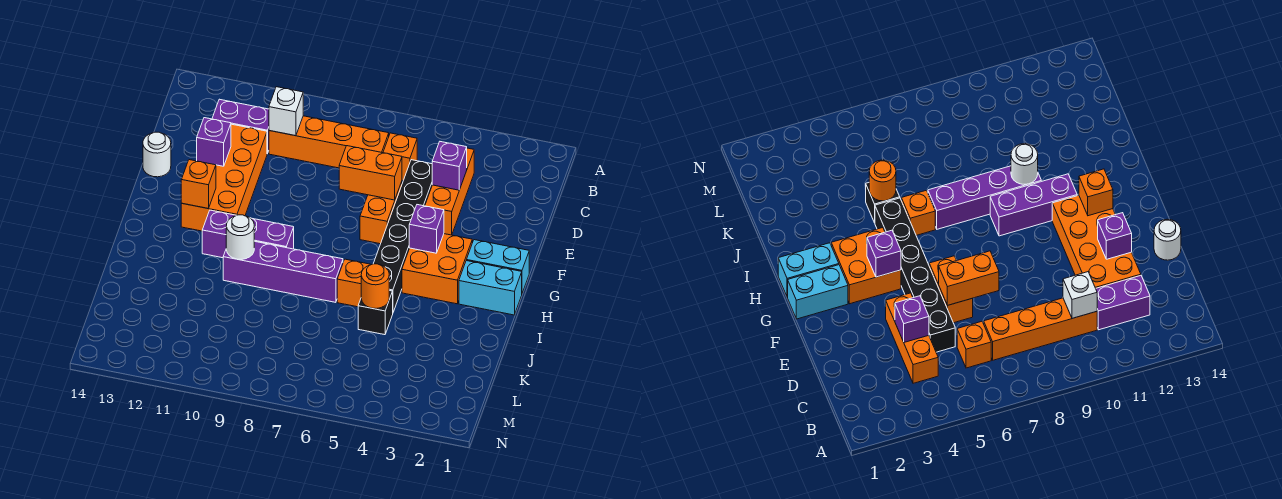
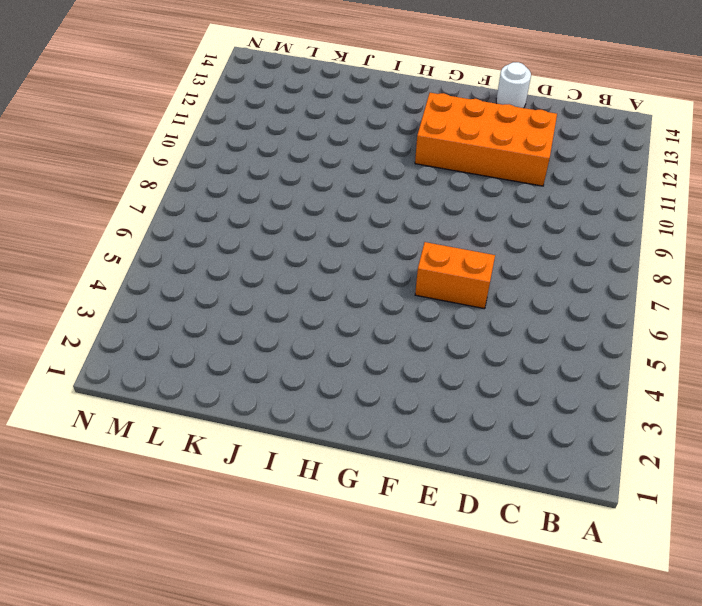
none -> orange 1x3 brick [425,148,474,235]
none -> orange 1x1 brick [383,133,417,181]
none -> orange 1x4 brick [269,116,389,168]

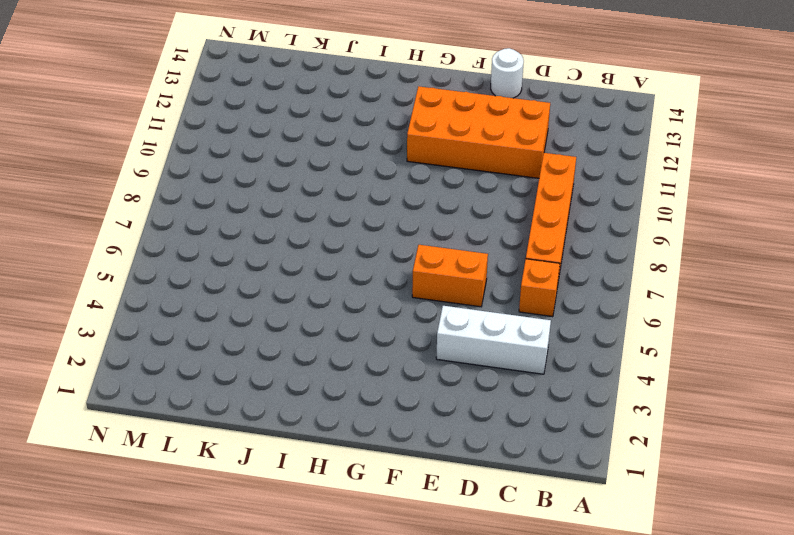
white 1x3 brick [436,306,551,374] -> orange 1x3 brick [425,148,474,235]
none -> purple 1x2 brick [212,99,269,154]
none -> black 1x6 brick [373,160,432,312]
none -> cyan 1x2 brick [466,240,529,293]

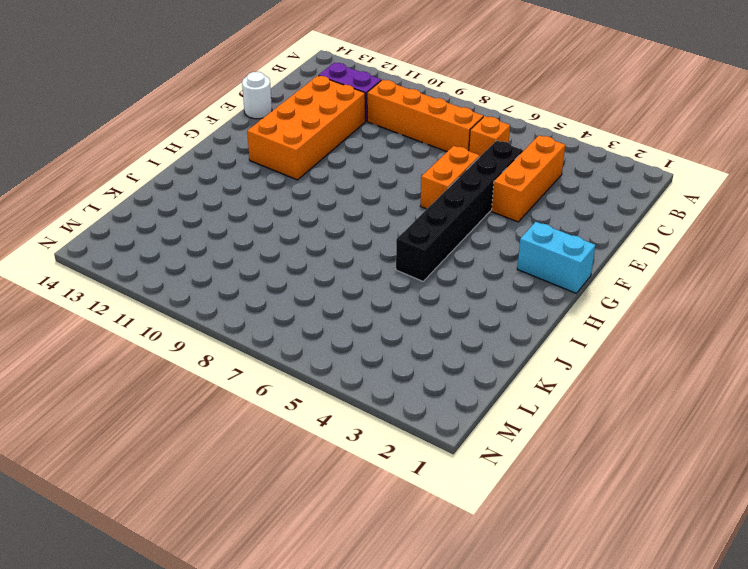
none -> orange 2x2 brick [402,234,472,304]
none -> cyan 1x2 brick [459,261,522,315]
none -> purple 1x3 brick [202,210,294,258]

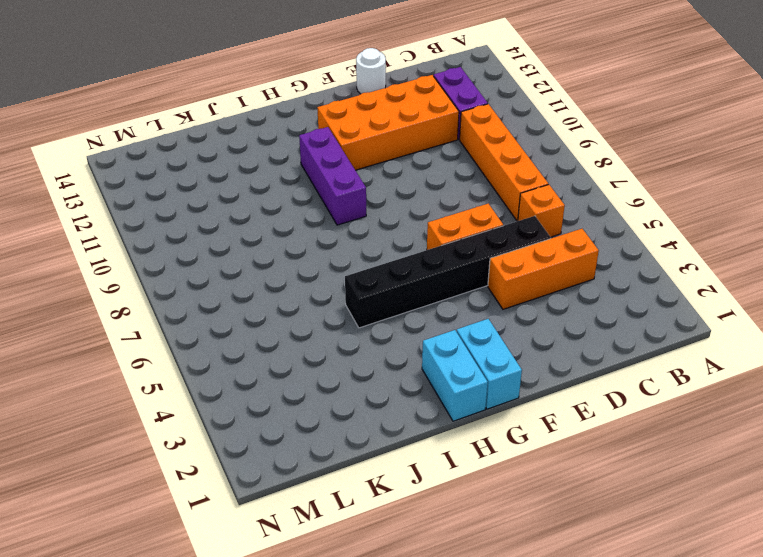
none -> orange 2x2 brick [402,234,472,304]
none -> orange 1x1 brick [337,259,371,307]
none -> purple 1x4 brick [223,241,343,302]

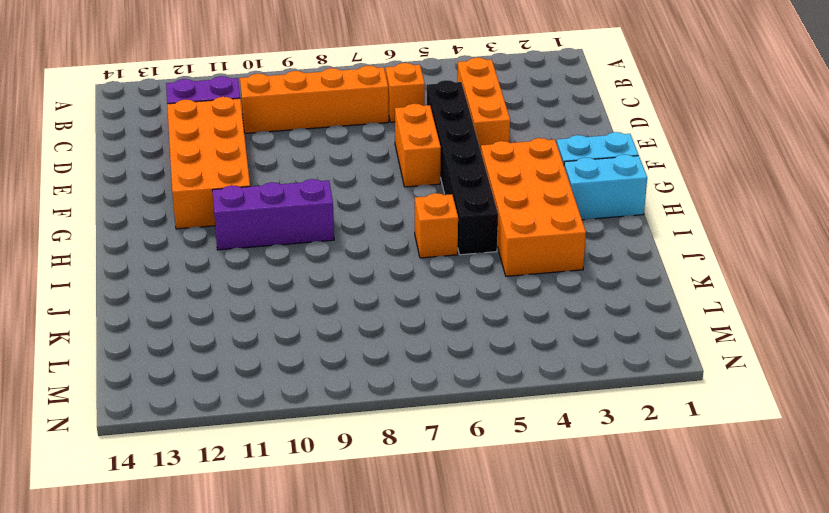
orange 2x4 brick [481,138,586,276] -> orange 2x2 brick [402,234,472,304]
none -> white 1x1 round brick [143,132,171,177]
none -> purple 1x4 brick [223,241,343,302]
none -> black 1x1 brick [358,291,393,335]

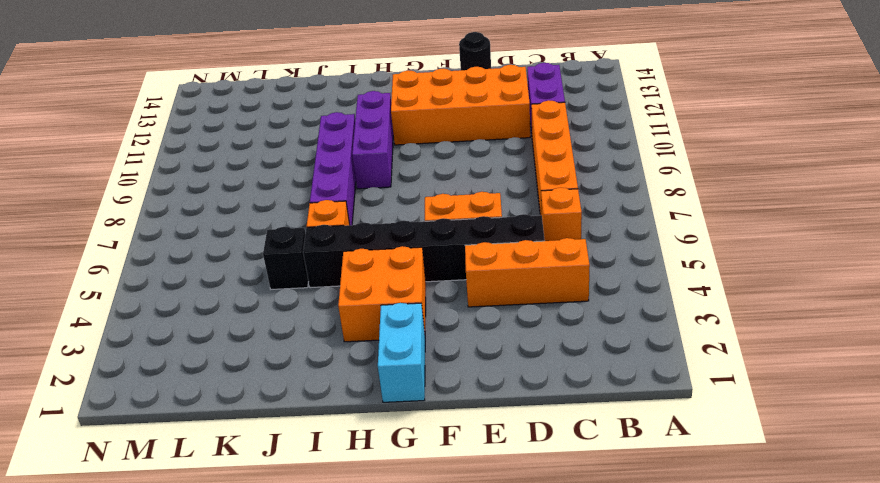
black 1x1 round brick [459,32,491,70] -> white 1x1 round brick [143,132,171,177]
none -> cyan 1x2 brick [459,261,522,315]
none -> white 1x1 brick [269,87,303,136]
none -> purple 1x1 brick [432,142,467,190]

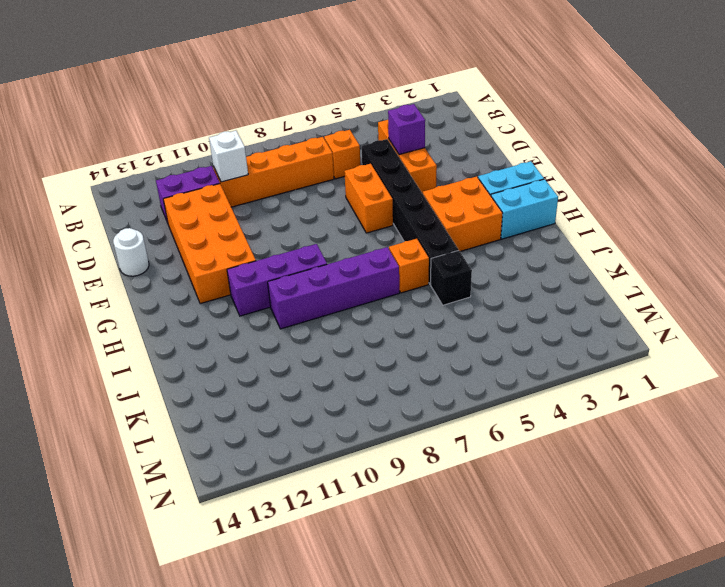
none -> orange 1x2 brick [339,146,402,200]
none -> purple 1x1 brick [197,118,231,166]
none -> purple 1x1 brick [409,205,444,253]

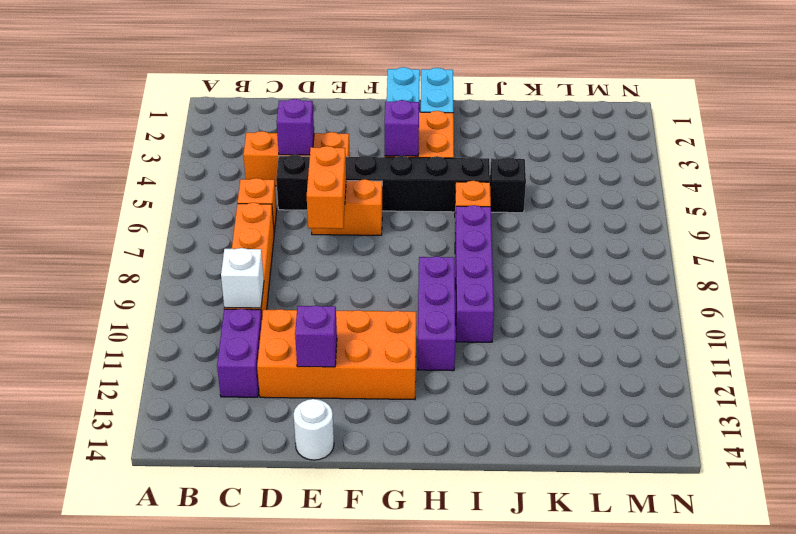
none -> orange 1x1 brick [181,160,216,208]
none -> white 1x1 round brick [226,215,254,259]
none -> orange 1x1 round brick [361,264,389,308]

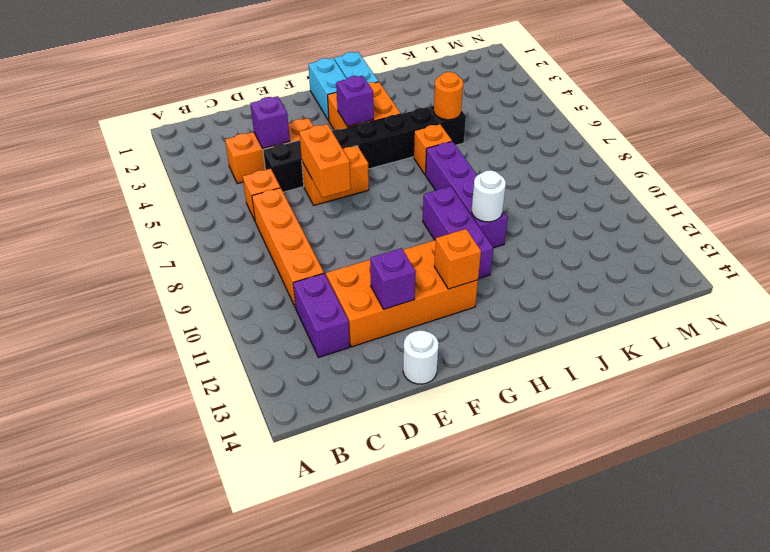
none -> white 1x1 brick [269,87,303,136]

